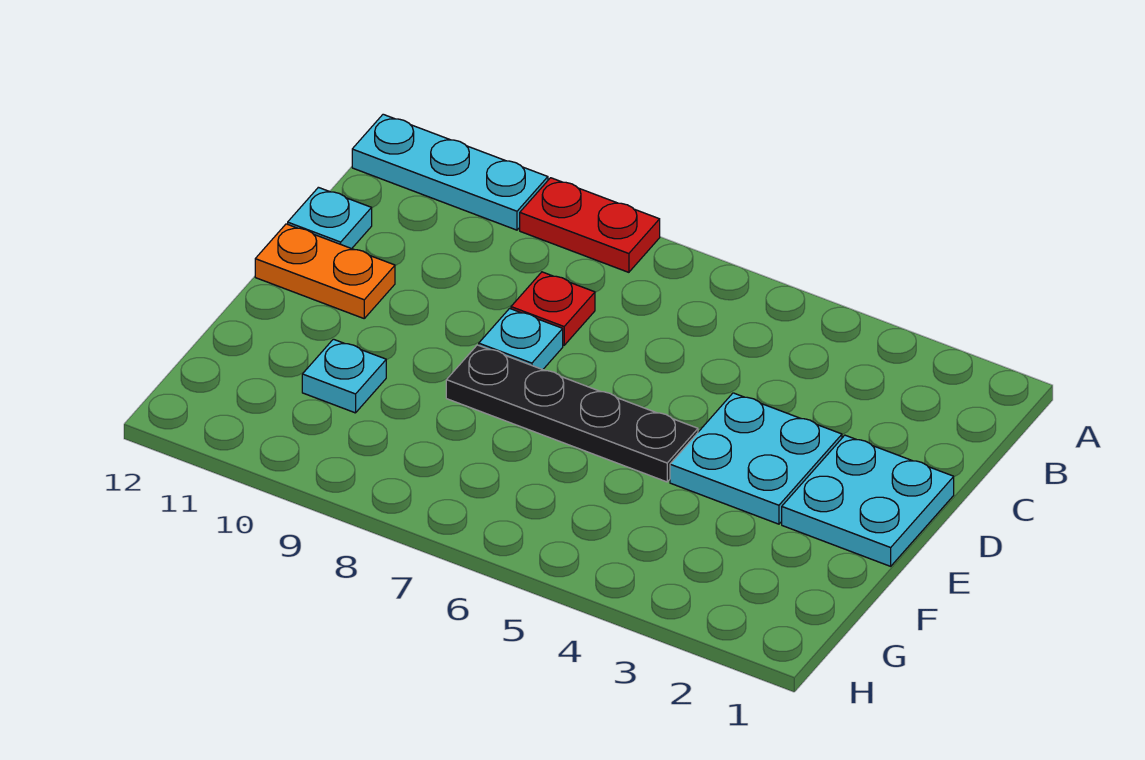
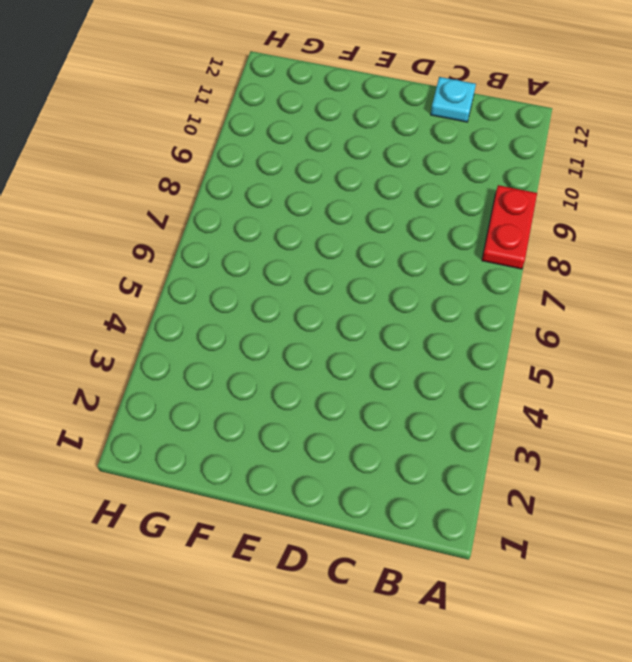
none -> cyan 1x3 plate [352,114,548,230]
none -> red 1x1 plate [511,272,595,345]

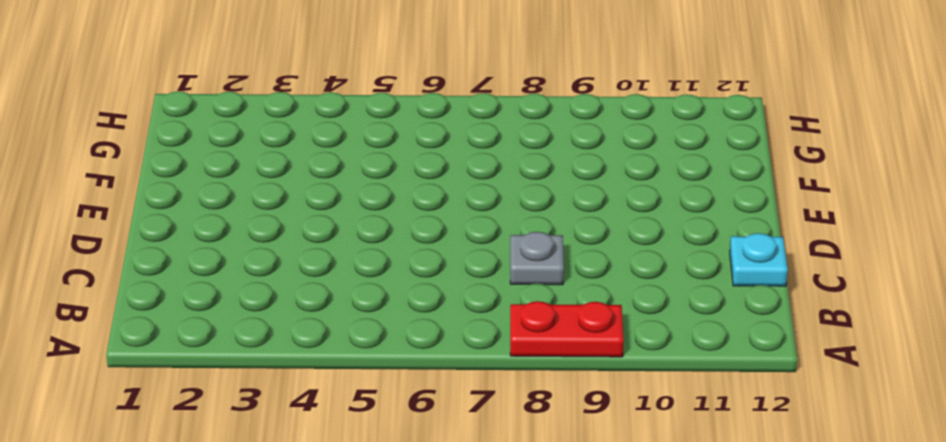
grey 1x1 plate [510,232,564,285] -> red 1x1 plate [511,272,595,345]
none -> cyan 1x3 plate [352,114,548,230]
none -> cyan 2x2 plate [782,435,954,566]

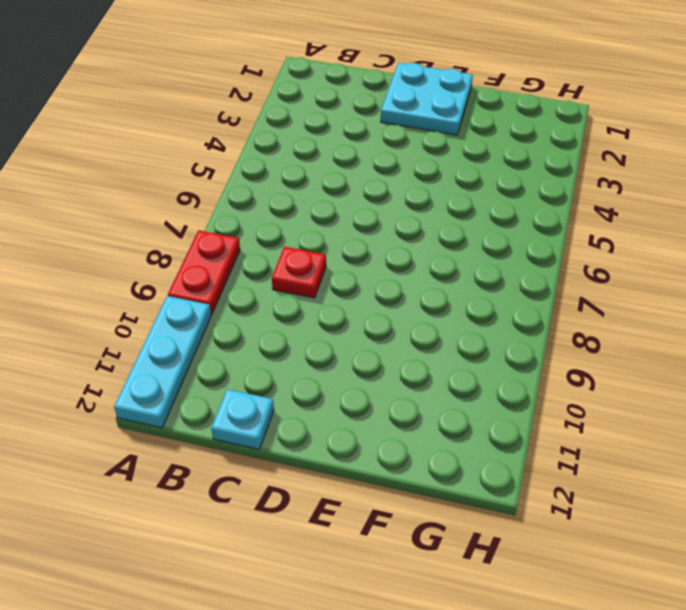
none -> cyan 2x2 plate [670,393,842,524]
none -> cyan 1x1 plate [479,308,563,370]

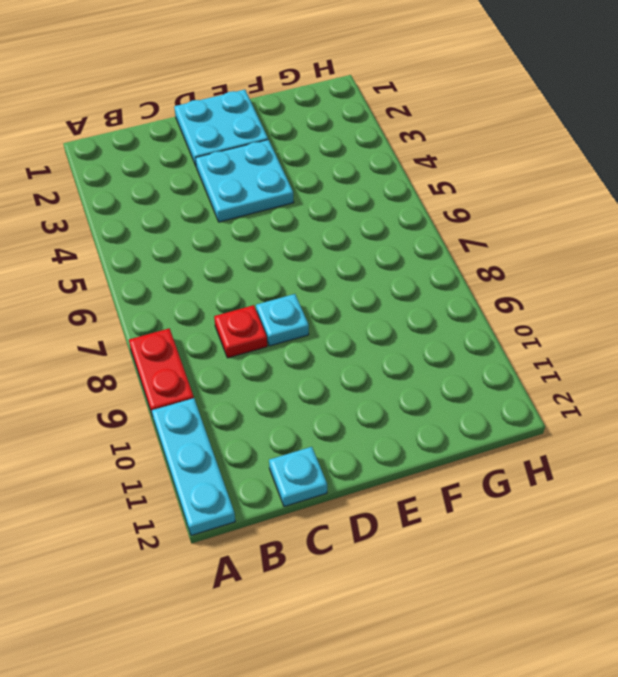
none -> orange 1x2 plate [255,224,395,318]
none -> black 1x4 plate [446,345,698,482]

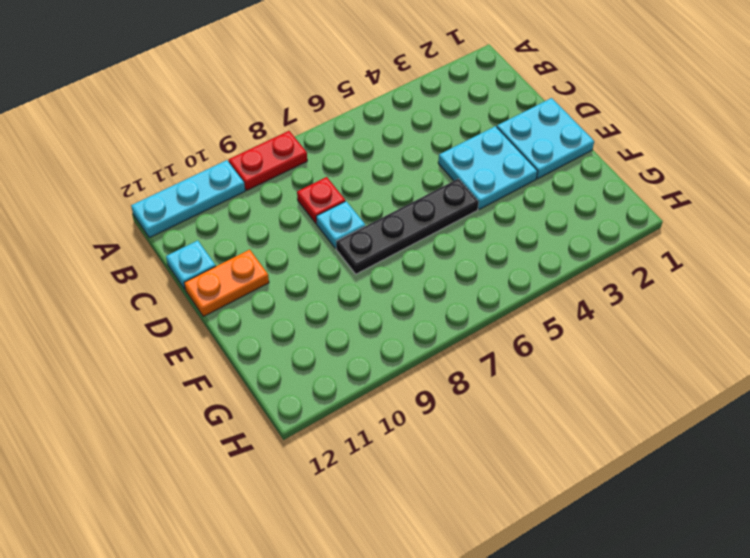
none -> cyan 1x1 plate [302,339,386,413]

